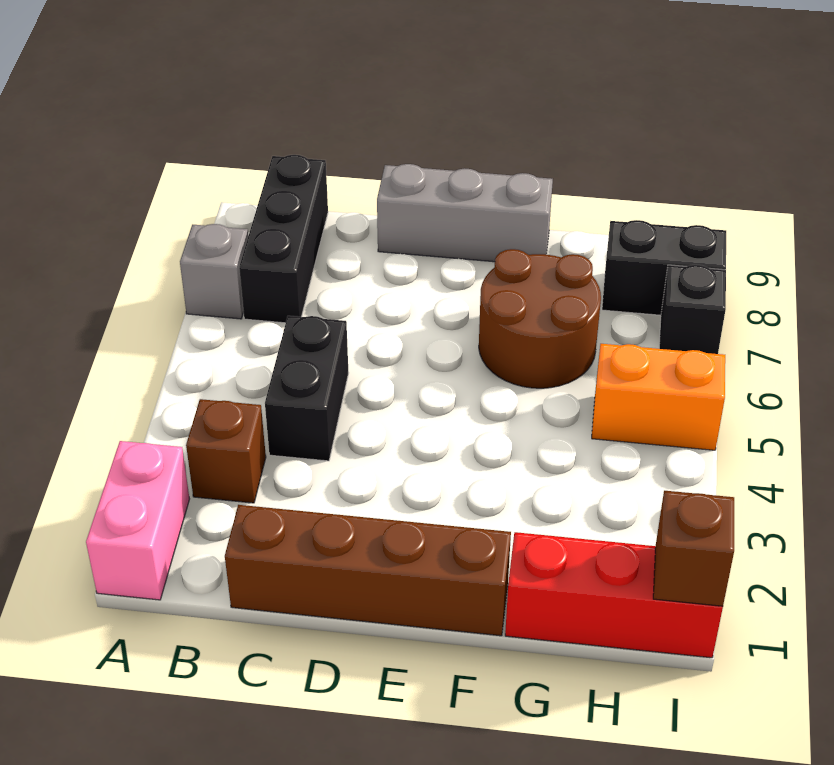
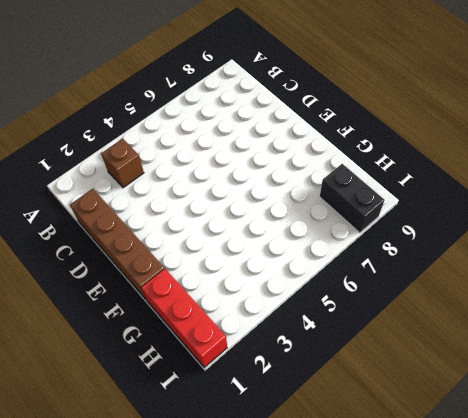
none -> pink 1x2 brick [86,441,189,600]
none -> grey 1x1 brick [180,224,248,319]
none -> black 1x3 brick [239,155,328,323]

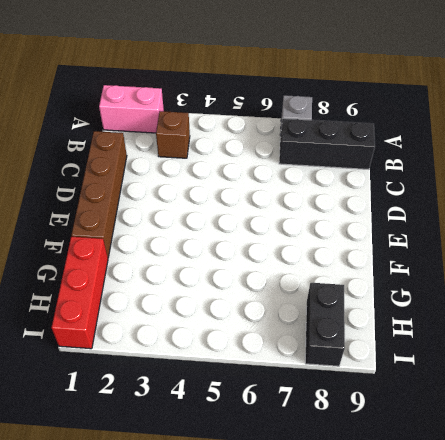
none -> black 1x2 brick [265,316,348,461]
none -> grey 1x3 brick [377,164,553,262]
none -> brown 2x2 round brick [479,249,601,388]

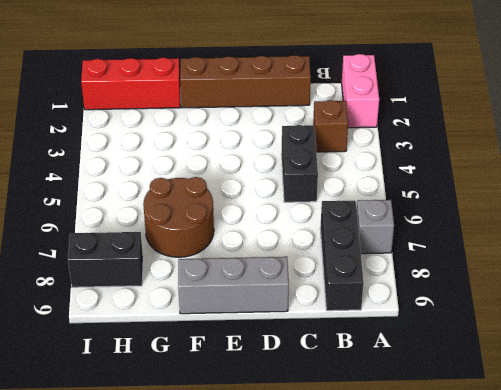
none -> orange 1x2 brick [592,344,725,450]
none -> black 1x1 brick [659,265,726,354]
none -> brown 1x1 brick [653,491,734,606]

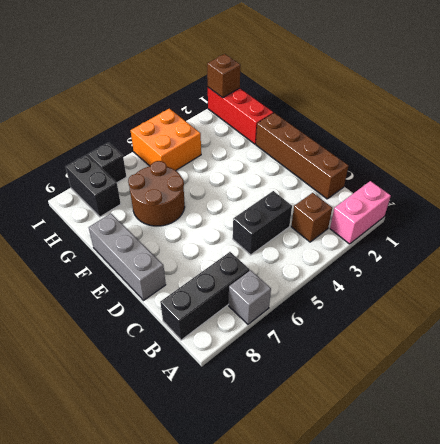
orange 2x2 brick [131,108,201,171] -> orange 1x2 brick [592,344,725,450]

